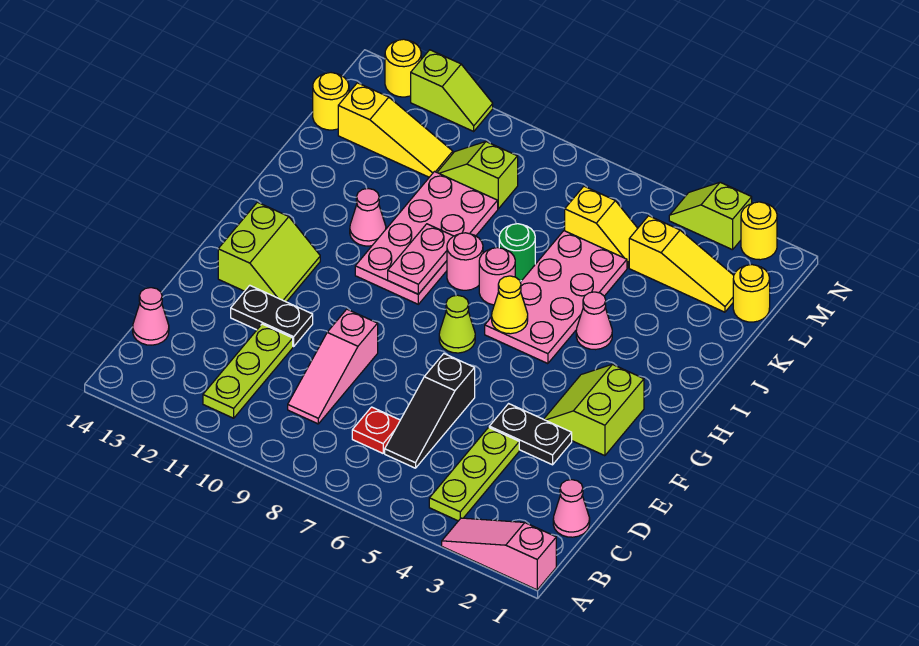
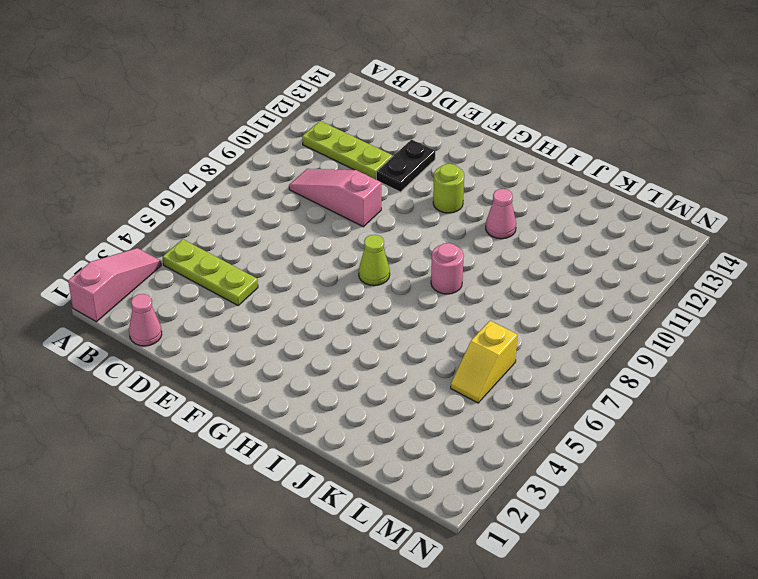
lime 1x1 round brick [433,164,464,213] -> none
none -> black 1x3 slope [385,354,475,468]
none -> red 1x1 plate [352,407,400,453]
none -> pink 1x1 cone [133,288,169,345]
none -> black 1x2 plate [489,404,572,465]

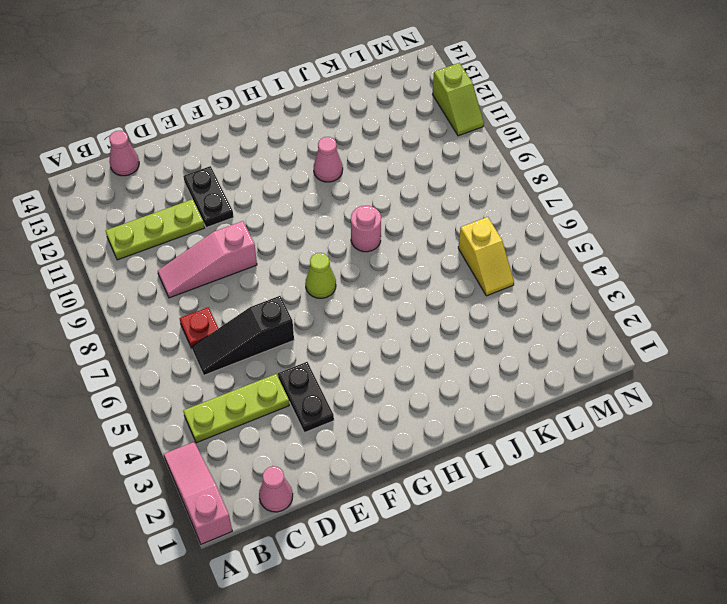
none -> lime 2x2 slope [544,364,644,456]
none -> lime 2x2 slope [218,202,320,302]
none -> pink 2x4 plate [485,231,627,364]
none -> pink 2x4 plate [355,172,498,304]

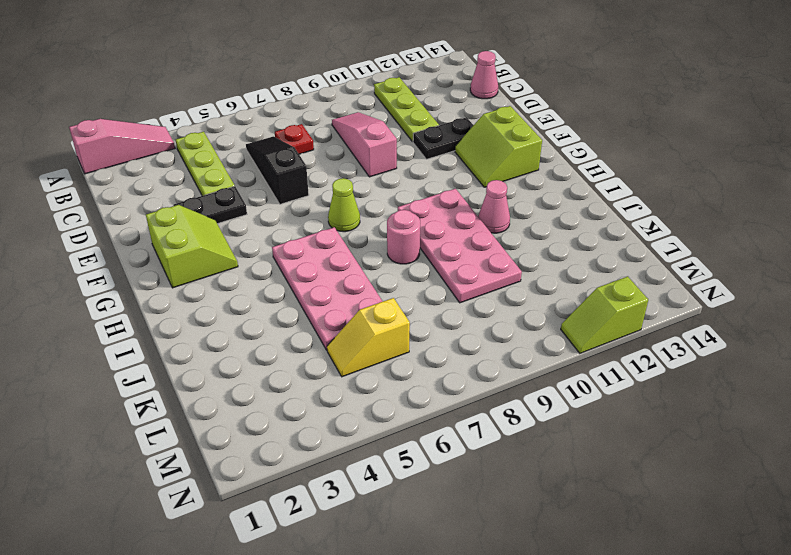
none -> pink 1x1 cone [553,480,590,537]
none -> pink 1x1 cone [576,292,612,350]
none -> pink 1x1 round brick [479,248,515,305]
none -> green 1x1 round brick [499,224,535,281]

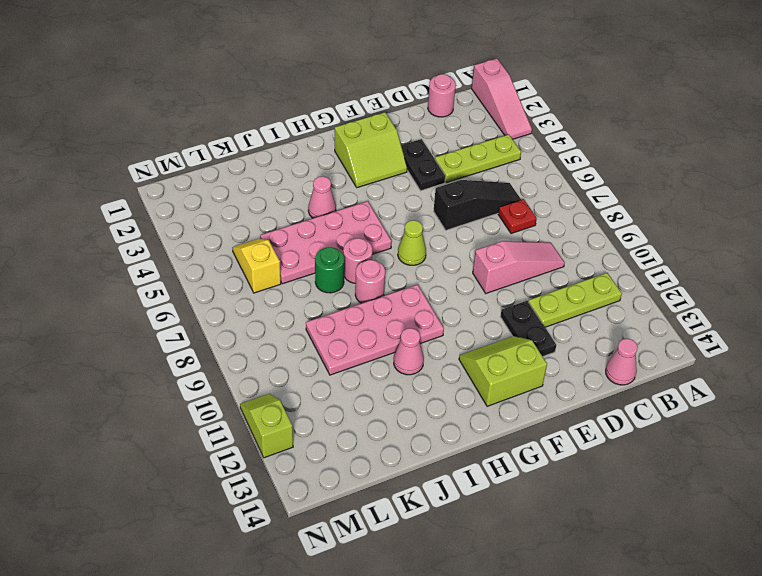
pink 1x1 round brick [428,74,456,117] -> pink 1x1 cone [553,480,590,537]
none -> yellow 1x1 round brick [733,265,770,322]
none -> yellow 1x3 slope [629,216,734,312]
none -> lime 1x2 slope [437,142,518,209]
none -> yellow 1x3 slope [338,83,453,177]

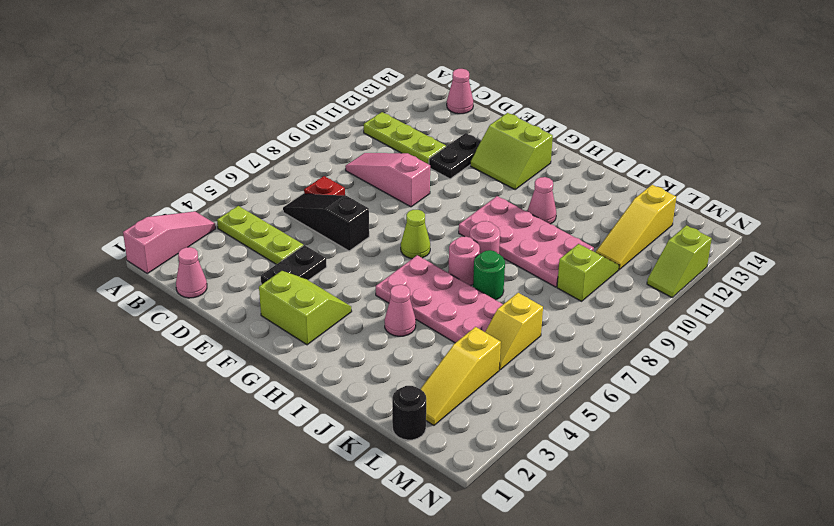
black 1x1 round brick [392,386,426,440] -> yellow 1x1 round brick [733,265,770,322]
none -> yellow 1x1 round brick [313,73,349,130]
none -> yellow 1x1 round brick [741,202,777,260]
none -> lime 1x2 slope [669,182,752,250]
none -> yellow 1x1 round brick [385,39,421,97]

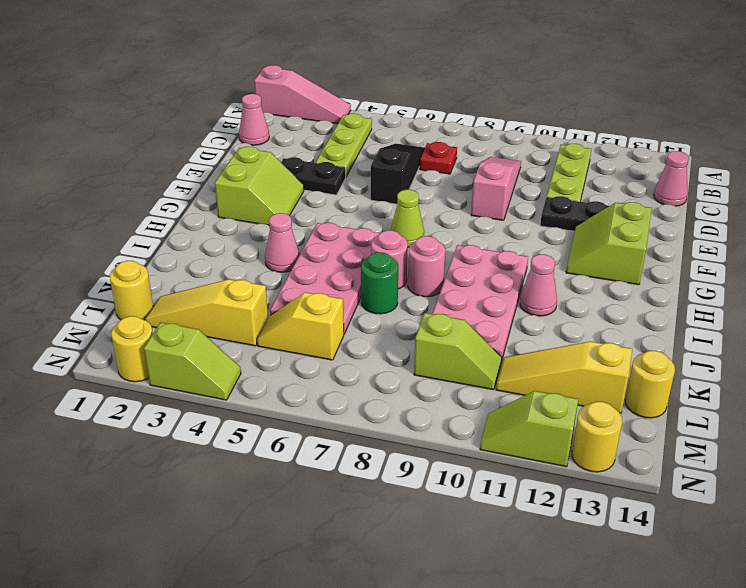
none -> yellow 1x1 cone [492,276,528,334]
none -> pink 1x2 plate [388,224,453,294]

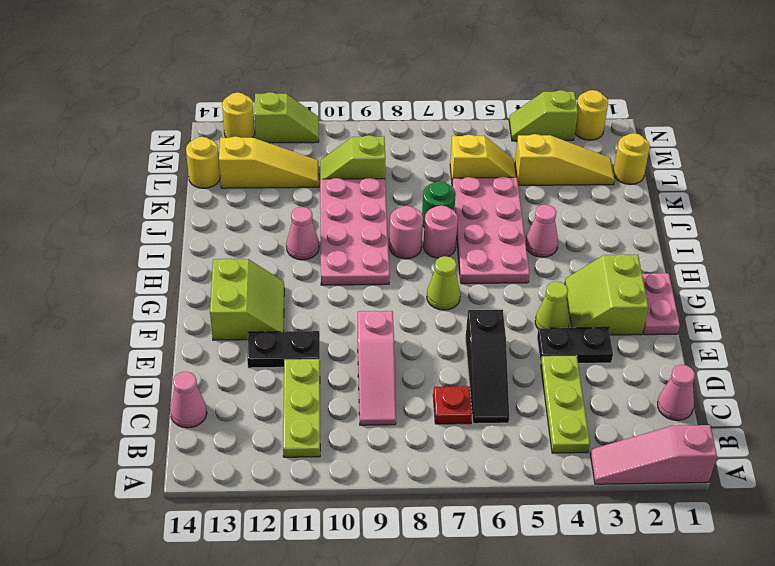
pink 1x2 plate [642,273,680,335] -> pink 1x2 plate moved to [388,224,453,294]
lime 1x1 cone [535,282,570,329] -> none
none -> yellow 1x1 cone [492,276,528,334]

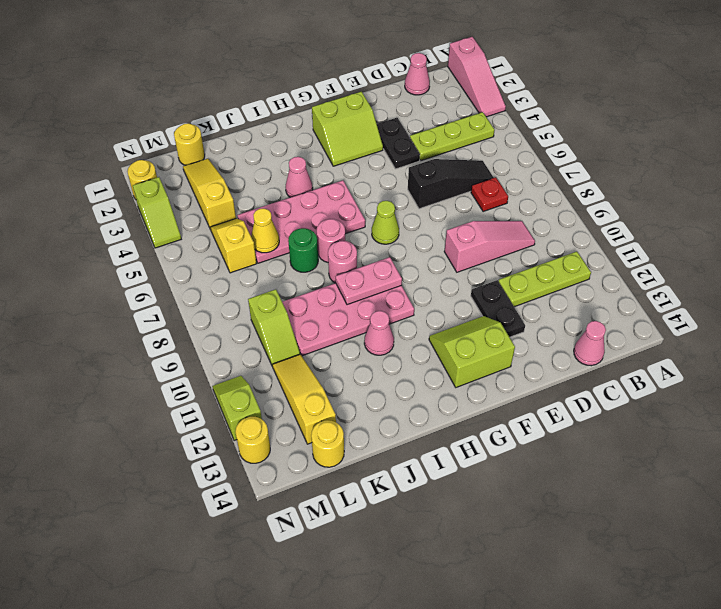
yellow 1x1 cone [251,208,279,253] -> yellow 1x1 cone moved to [492,276,528,334]

